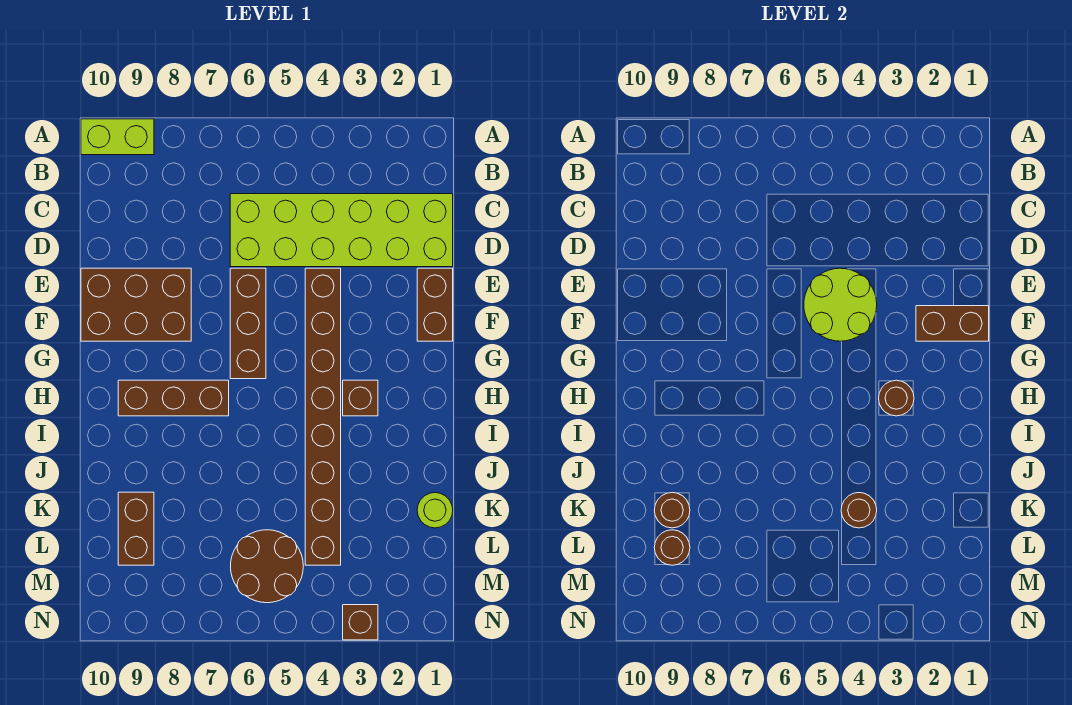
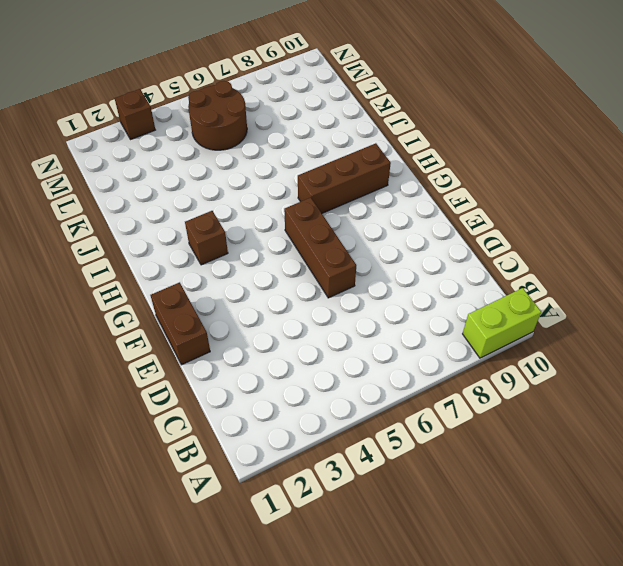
none -> lime 2x6 brick [230,194,453,267]
none -> brown 1x8 brick [305,268,341,565]
none -> brown 2x3 brick [81,268,191,341]

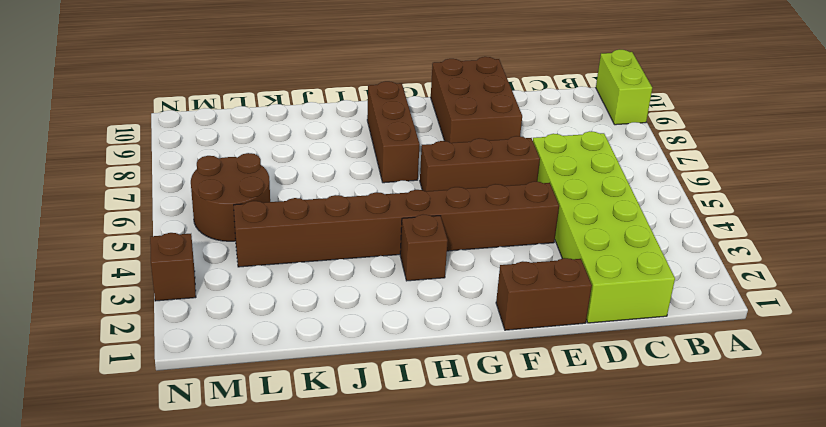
none -> lime 1x1 round brick [417,493,453,528]
none -> brown 1x2 brick [118,492,154,565]
none -> lime 2x2 round brick [804,268,877,341]

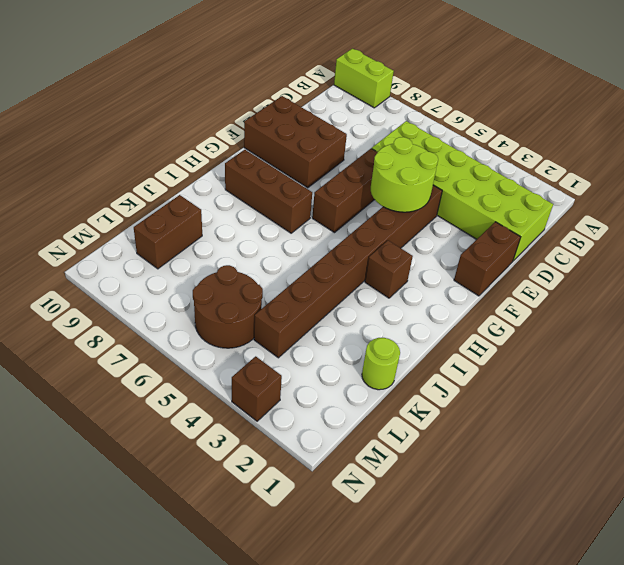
none -> brown 1x2 brick [916,306,989,341]
none -> brown 1x1 round brick [879,380,914,416]
none -> brown 1x1 round brick [841,493,877,528]

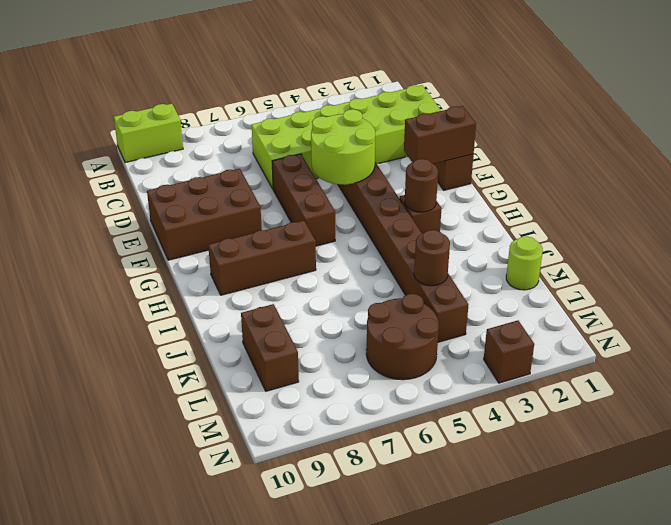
none -> brown 1x1 round brick [654,493,690,528]
none -> brown 1x1 round brick [654,530,690,565]

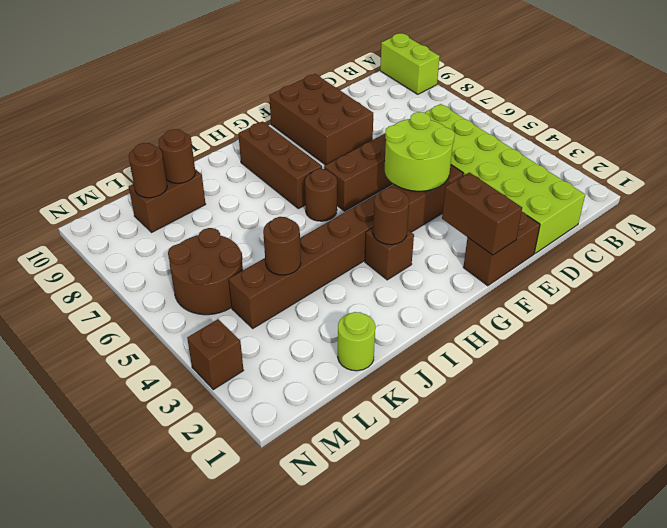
brown 1x1 round brick [305,169,337,221] -> none

